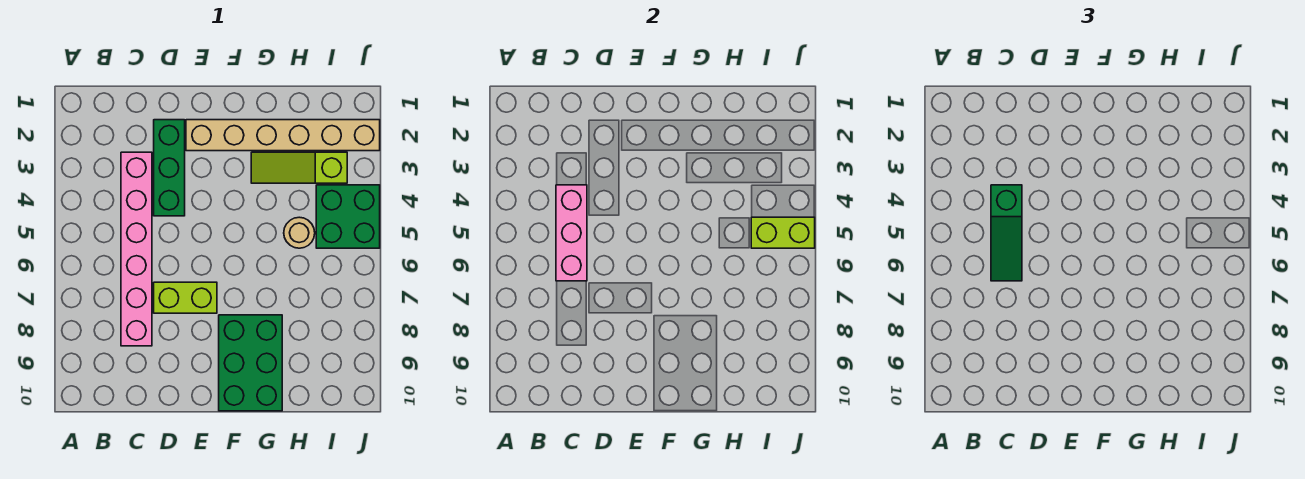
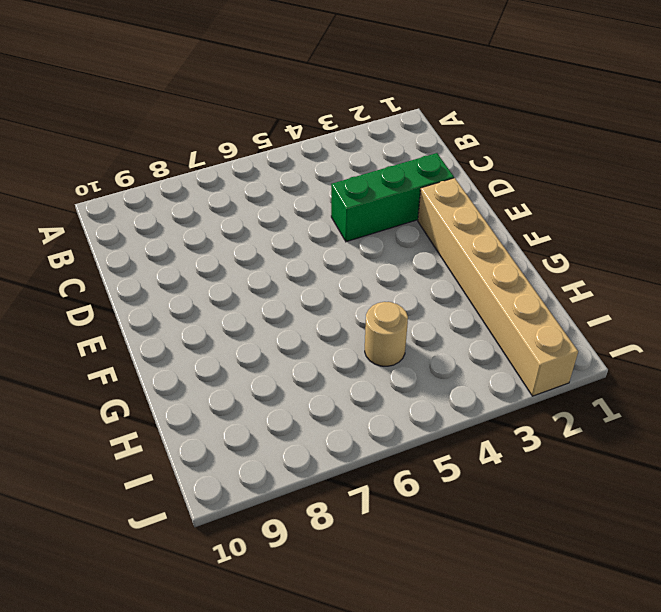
none -> pink 1x6 brick [121,152,152,346]
none -> lime 1x2 brick [154,282,217,313]

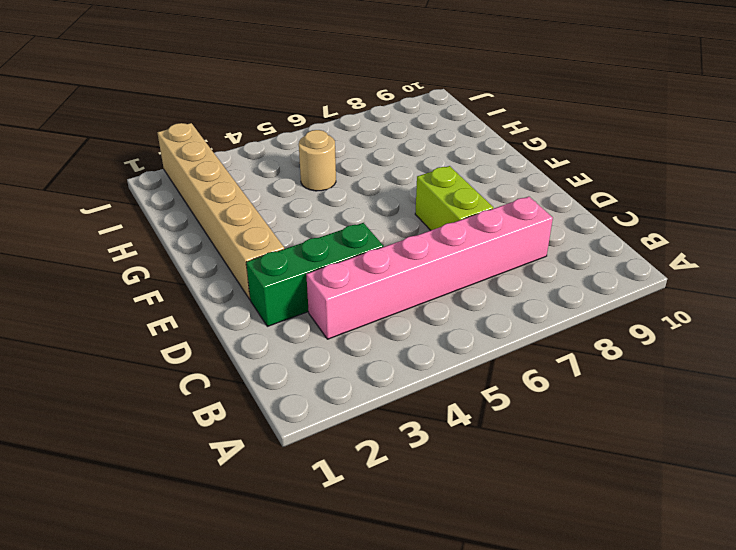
none -> green 2x3 brick [219,315,282,411]
none -> lime 1x3 slope [251,152,347,183]

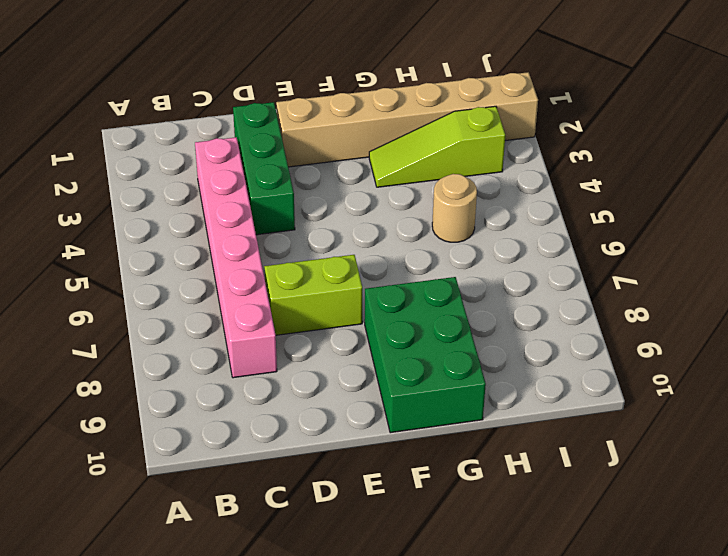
none -> green 2x2 brick [316,185,380,248]
none -> pink 1x3 brick [556,185,587,281]

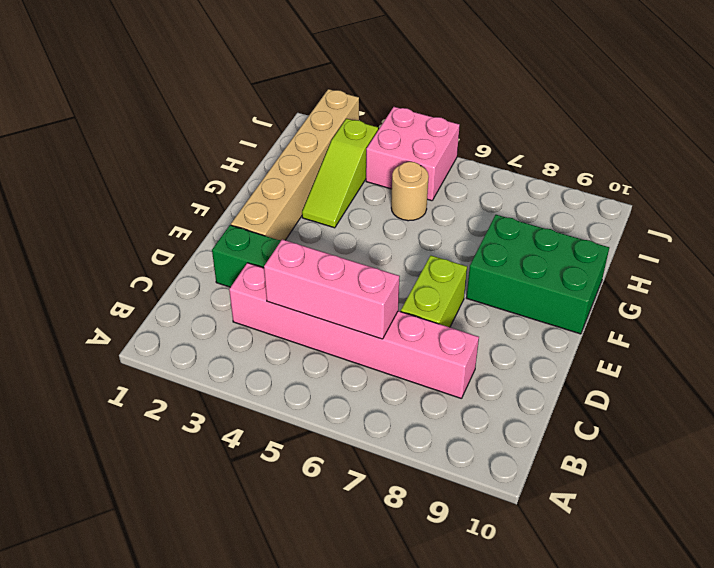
pink 2x2 brick [366,107,460,201] -> green 2x2 brick [316,185,380,248]
none -> lime 1x2 brick [751,217,815,248]
none -> green 1x3 slope [991,185,1022,281]

